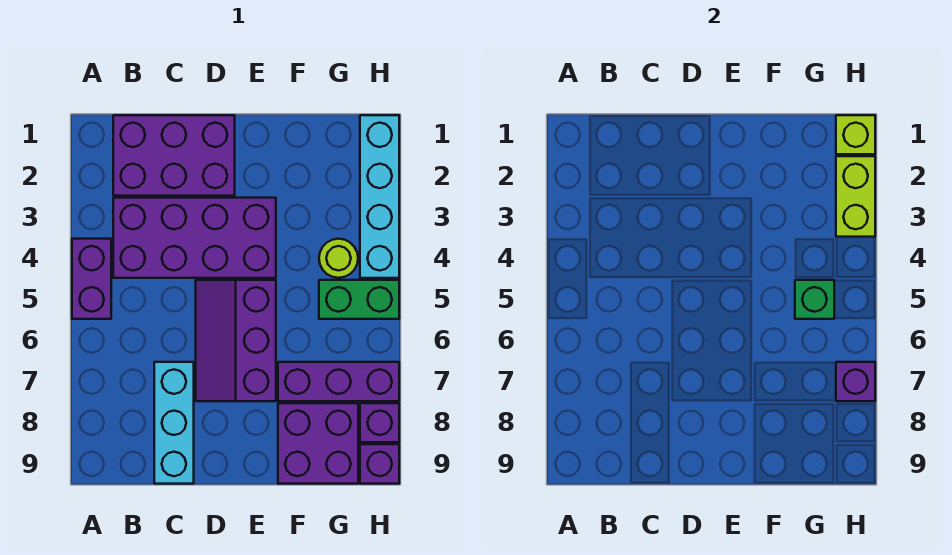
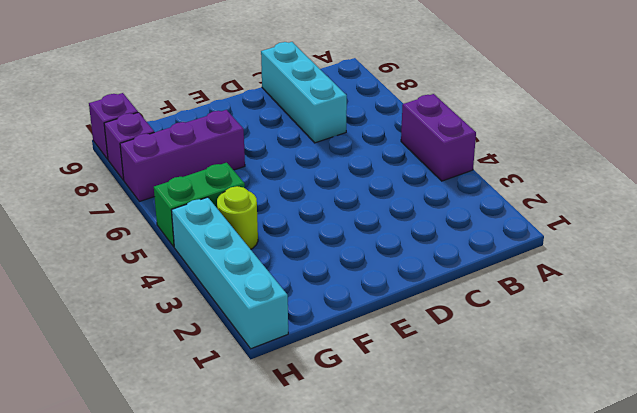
none -> purple 2x3 brick [113,115,235,196]
none -> purple 2x4 brick [113,198,276,278]
none -> purple 2x3 slope [196,280,276,401]

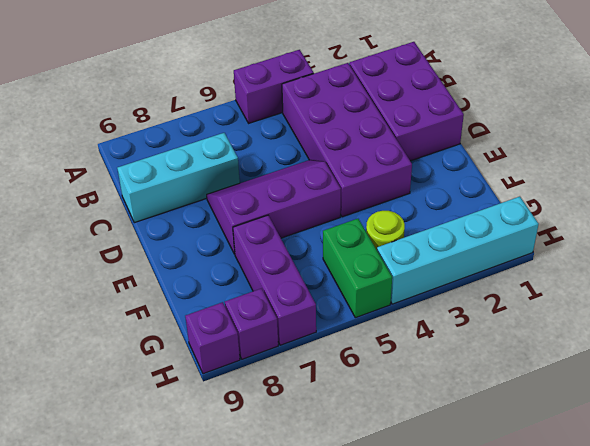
none -> purple 2x2 brick [278,403,358,484]
none -> green 1x1 brick [795,280,834,319]
none -> lime 1x1 brick [836,115,875,154]

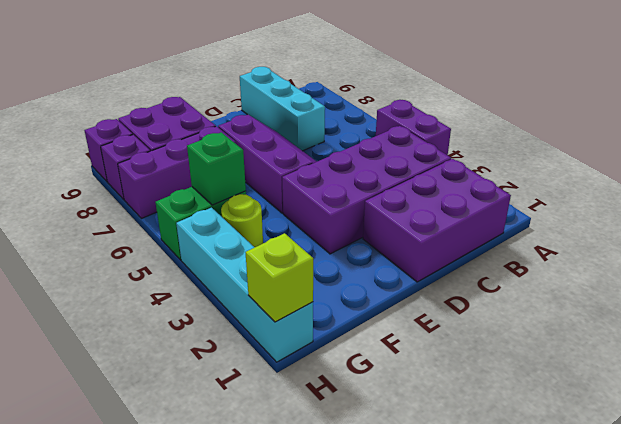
none -> lime 1x2 brick [836,156,875,237]
none -> purple 1x1 brick [836,362,875,401]

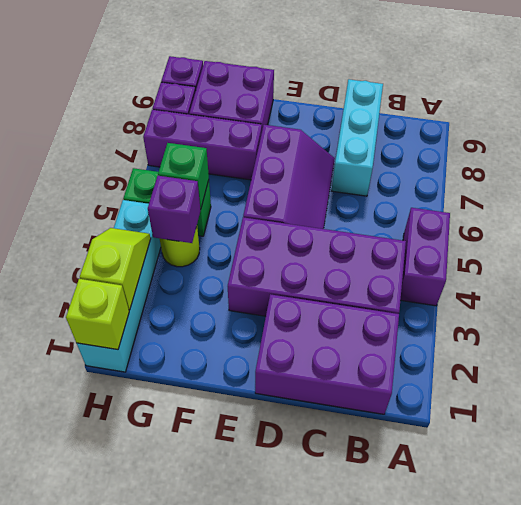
purple 1x1 brick [148,176,201,243] -> purple 1x1 brick moved to [836,362,875,401]
lime 1x2 slope [80,228,151,310] -> lime 1x2 brick [836,156,875,237]

